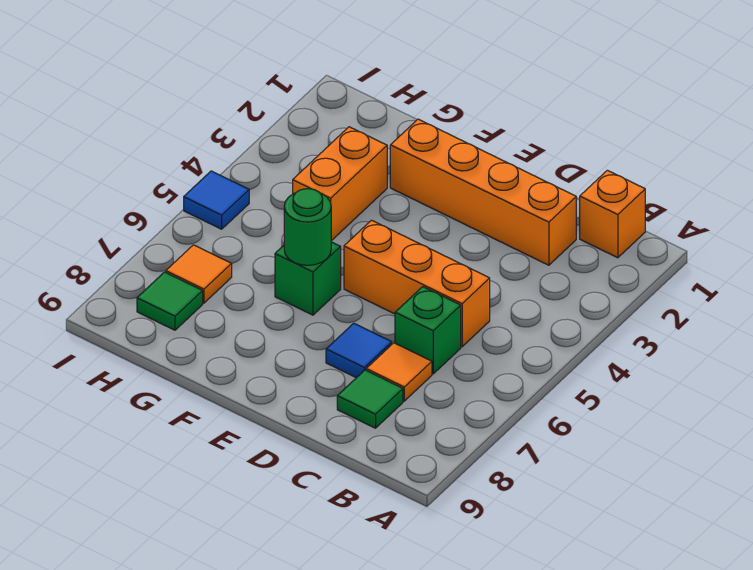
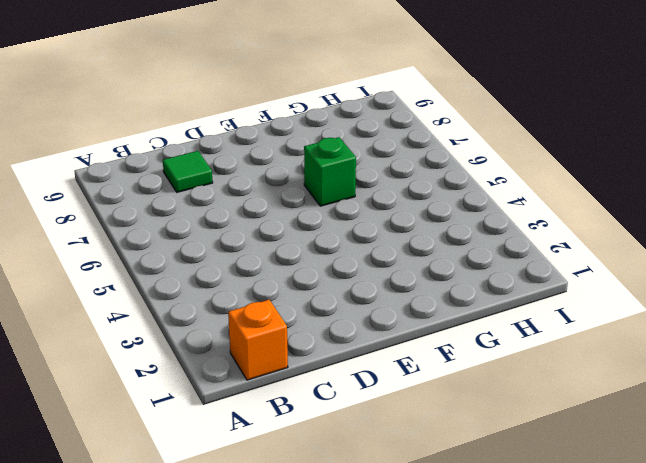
none -> orange 1x4 brick [390,119,576,265]
none -> orange 1x3 brick [344,220,490,347]
none -> green 1x1 brick [395,287,461,374]

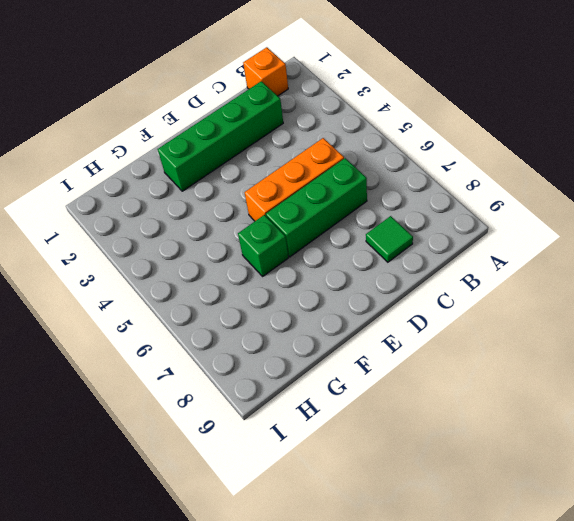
green 1x4 brick [157,81,283,191] -> orange 1x4 brick [390,119,576,265]
green 1x3 brick [266,158,367,257] -> green 1x1 brick [395,287,461,374]
none -> orange 1x1 tile [366,343,432,401]
none -> blue 1x1 tile [326,323,392,378]
none -> orange 1x2 brick [293,127,387,241]

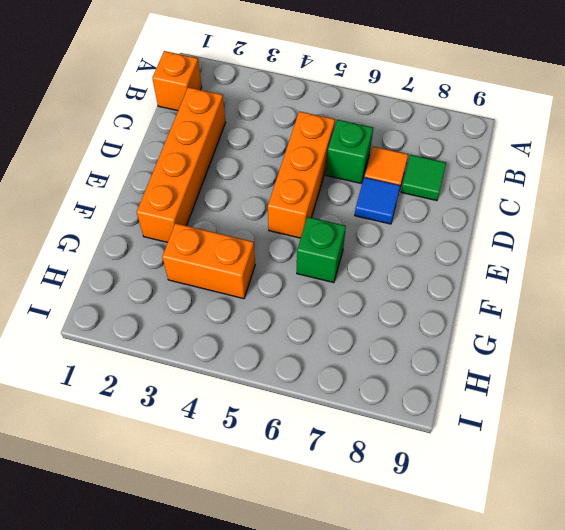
none -> orange 1x1 tile [166,245,232,303]
none -> green 1x1 tile [137,272,203,330]
none -> blue 1x1 tile [184,171,249,229]

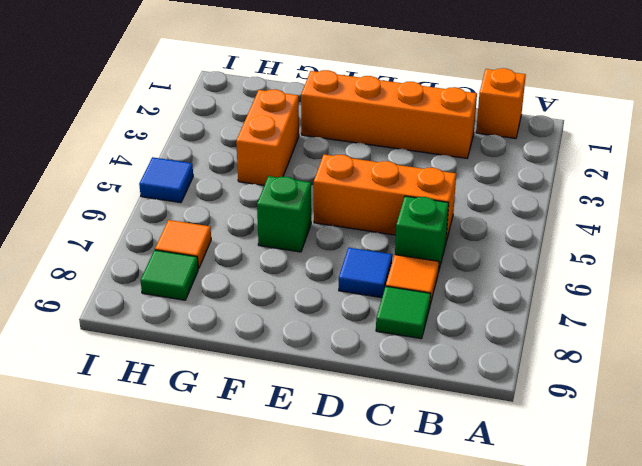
none -> green 1x1 round brick [284,189,331,265]

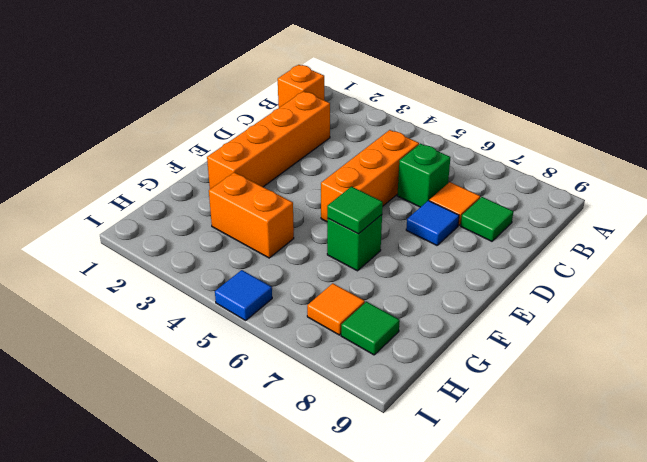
green 1x1 tile [327,187,383,234] -> green 1x1 round brick [284,189,331,265]

